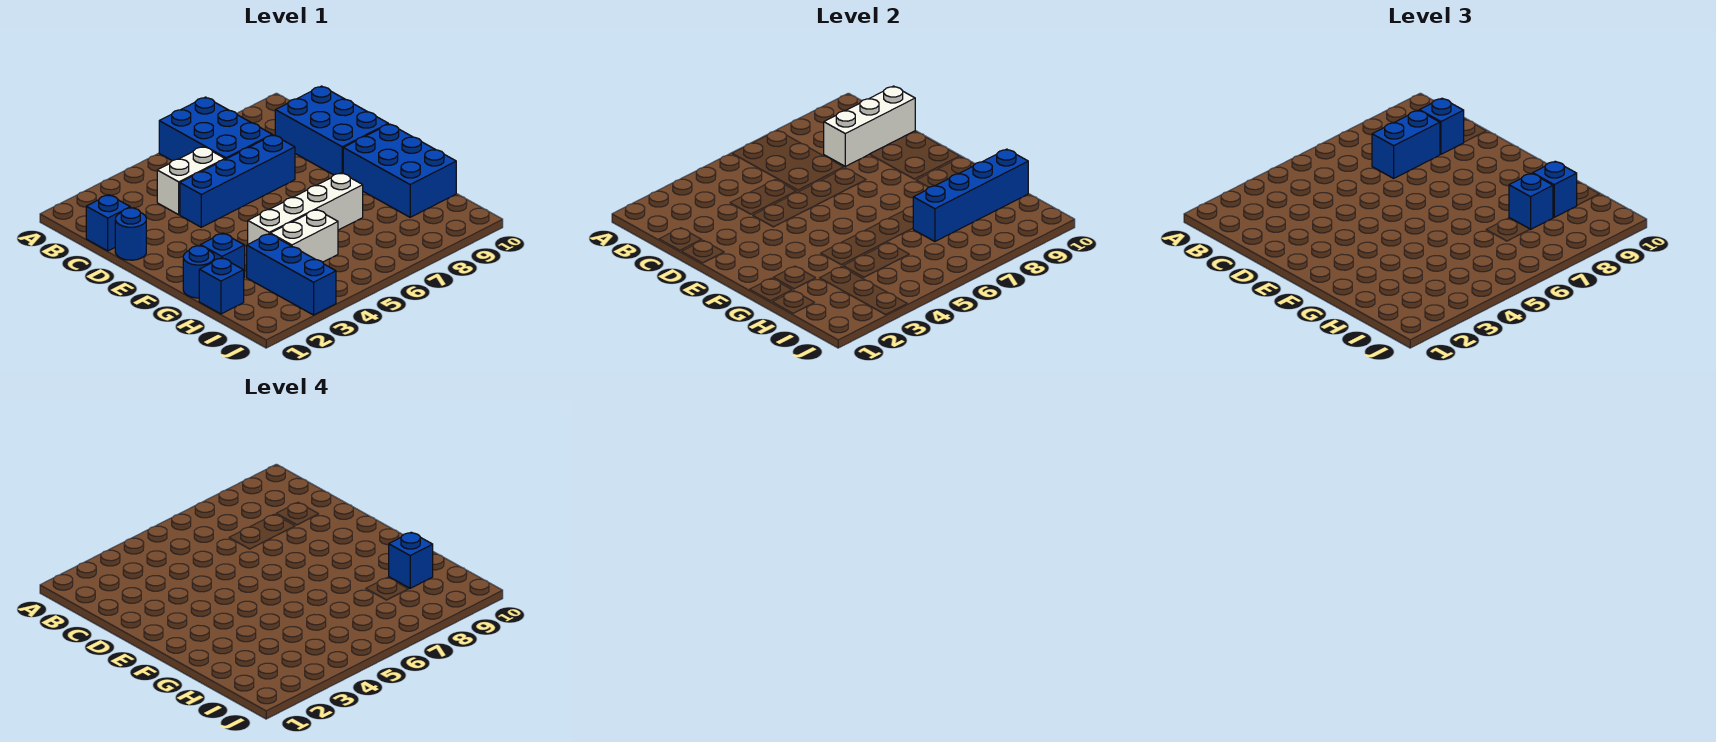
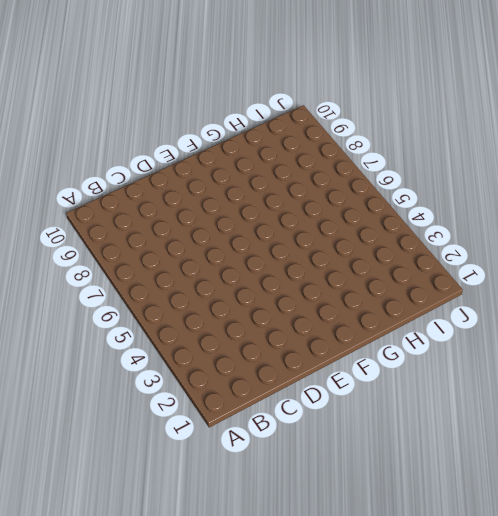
none -> blue 2x3 brick [159,97,272,161]
none -> blue 1x1 brick [86,195,130,251]
none -> white 1x2 brick [157,147,225,215]

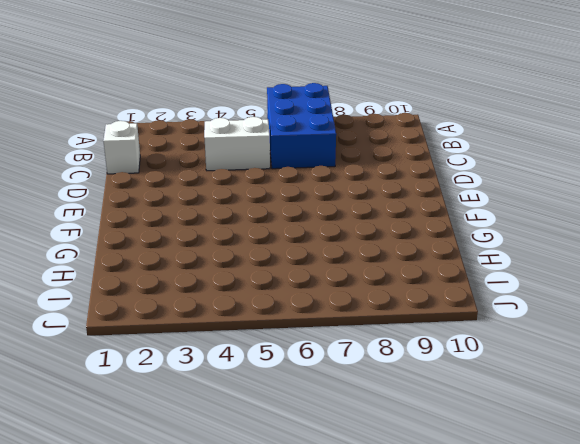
white 1x1 brick [103,121,140,174] -> blue 1x1 brick [86,195,130,251]
none -> blue 2x3 brick [275,86,388,175]
none -> blue 1x1 round brick [115,208,146,260]
none -> blue 1x4 brick [180,135,295,227]

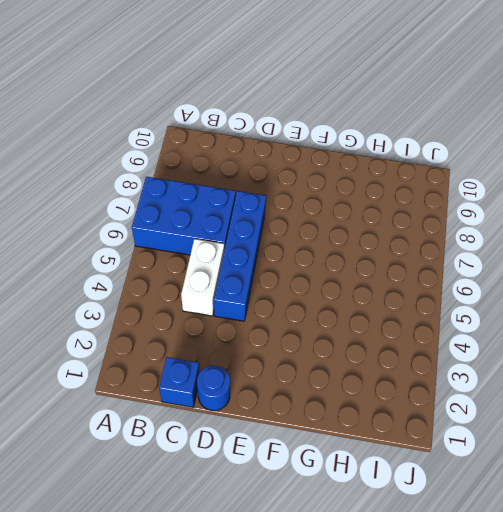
none -> blue 2x3 brick [275,86,388,175]
none -> blue 2x3 brick [343,124,456,217]
none -> blue 1x1 round brick [183,246,214,298]

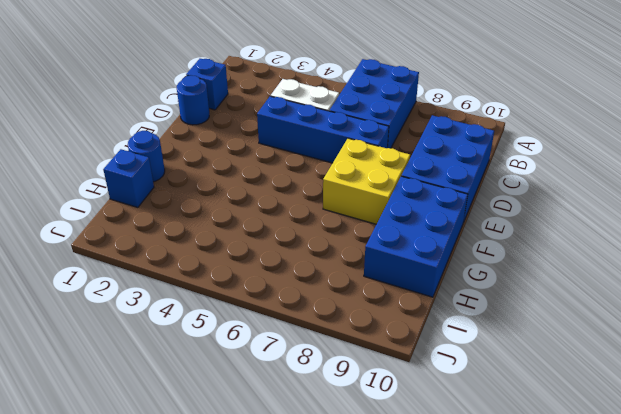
yellow 2x2 brick [323,138,410,224] -> none
none -> blue 1x1 brick [200,233,245,278]
none -> white 1x4 brick [248,173,363,244]
none -> blue 1x3 brick [247,234,336,315]

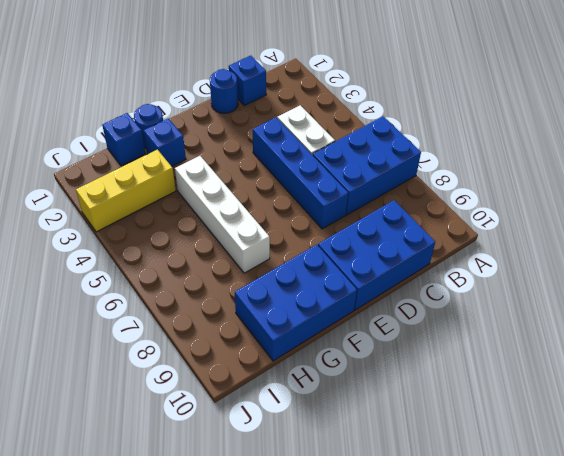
yellow 1x3 brick [76,150,176,232] -> blue 1x3 brick [247,234,336,315]
none -> white 1x2 brick [270,210,338,262]
none -> white 1x3 brick [824,86,915,166]
none -> blue 1x4 brick [913,149,1028,242]

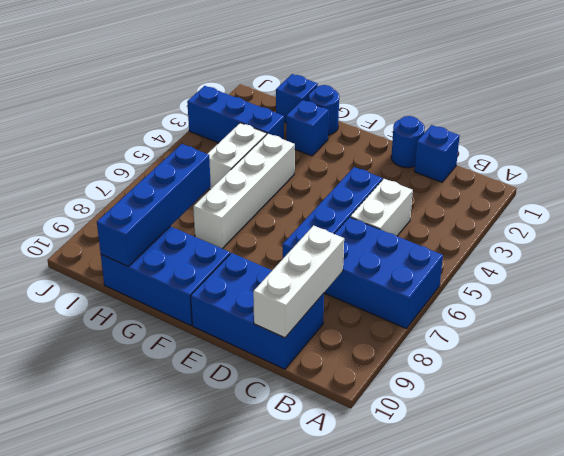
none -> blue 1x2 brick [1372,110,1440,178]
none -> blue 1x1 brick [1419,98,1464,154]
none -> blue 1x1 brick [1509,173,1553,229]

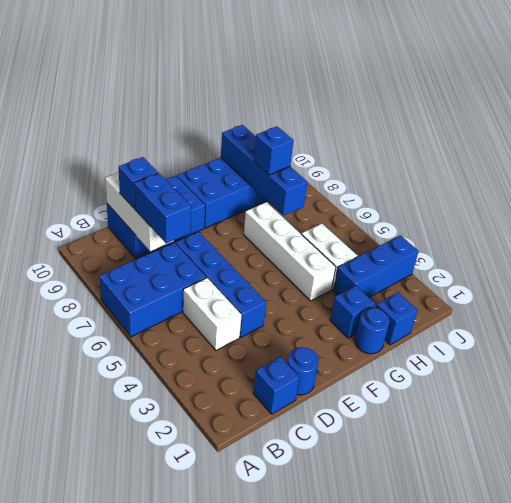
none -> blue 1x1 brick [1533,161,1577,217]
none -> blue 1x1 brick [389,532,433,588]

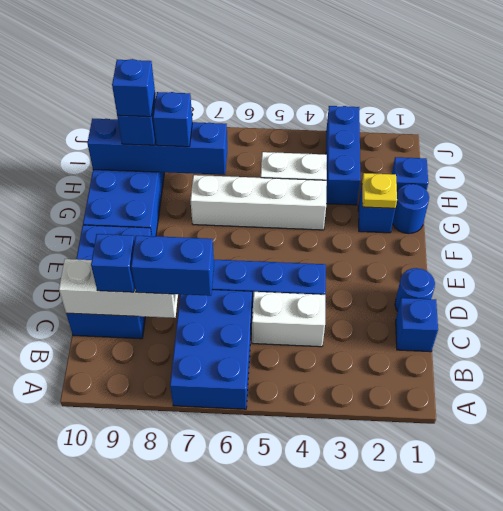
yellow 1x1 plate [362,173,397,208] -> none

